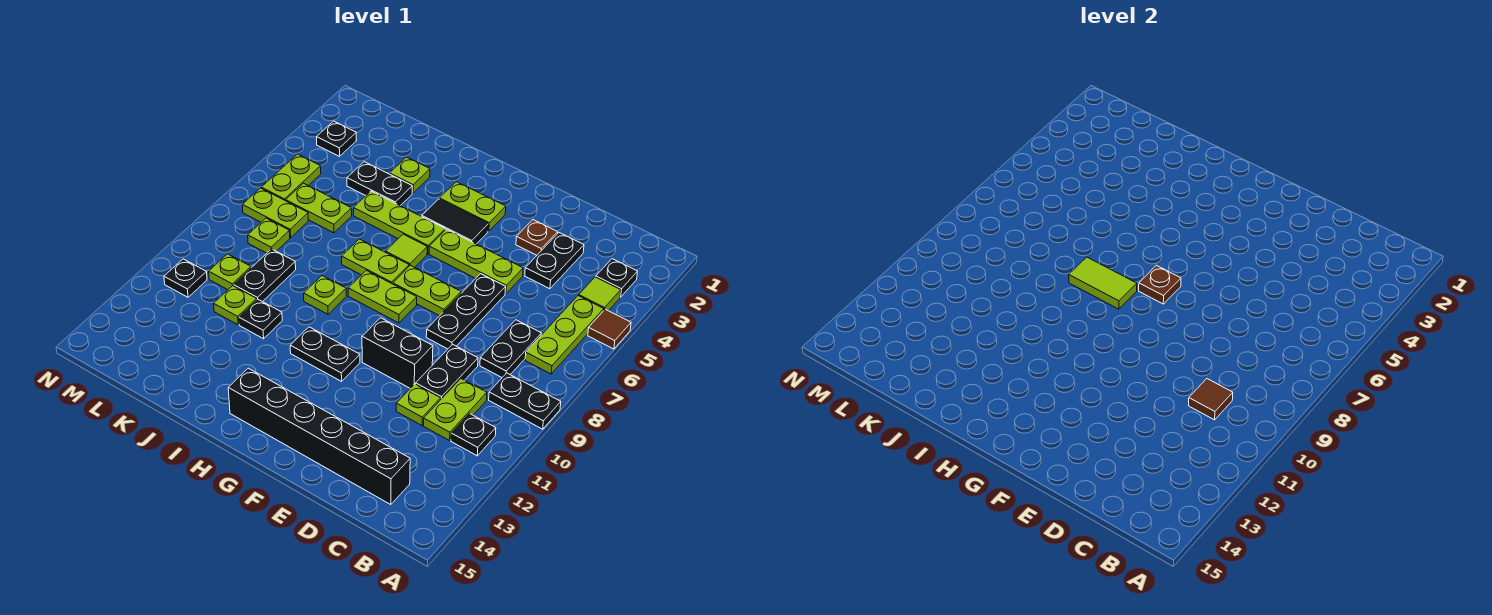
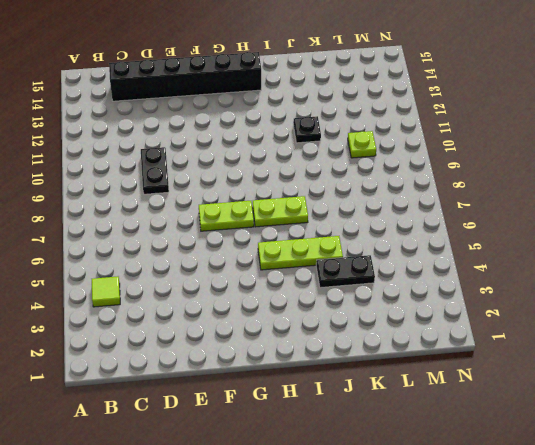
none -> brown 1x1 tile [588,309,631,349]
none -> black 1x2 plate [489,373,561,429]
none -> black 1x1 plate [596,259,638,297]
none -> lime 1x3 plate [525,296,604,374]

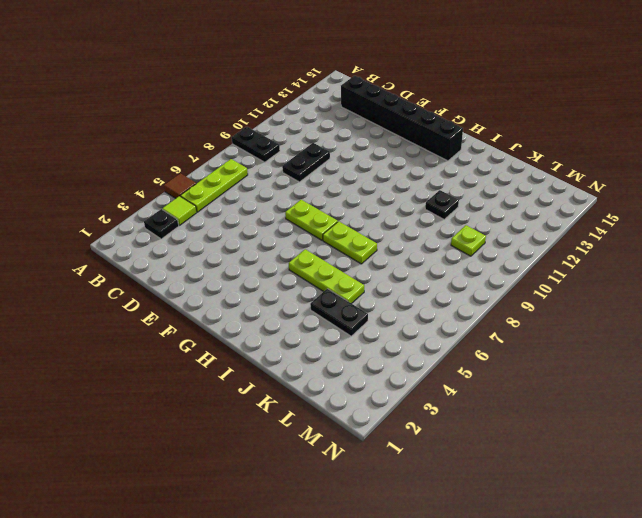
none -> black 1x1 plate [451,414,496,456]
none -> black 1x2 plate [480,320,542,377]
none -> lime 1x2 plate [424,379,487,441]
none -> black 1x2 plate [525,233,584,289]

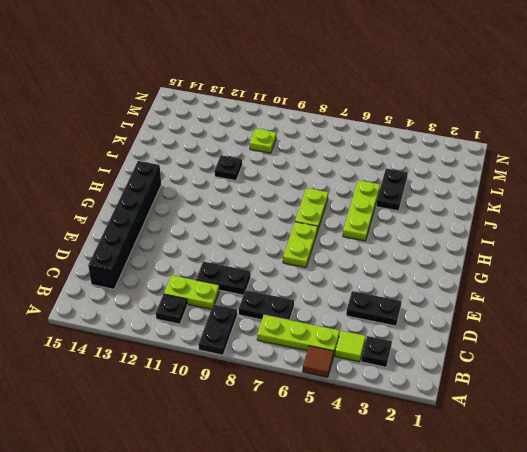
none -> lime 1x1 plate [396,384,441,425]
none -> brown 1x1 plate [516,220,558,255]
none -> lime 1x3 plate [429,229,523,294]
none -> black 1x3 plate [426,274,506,349]

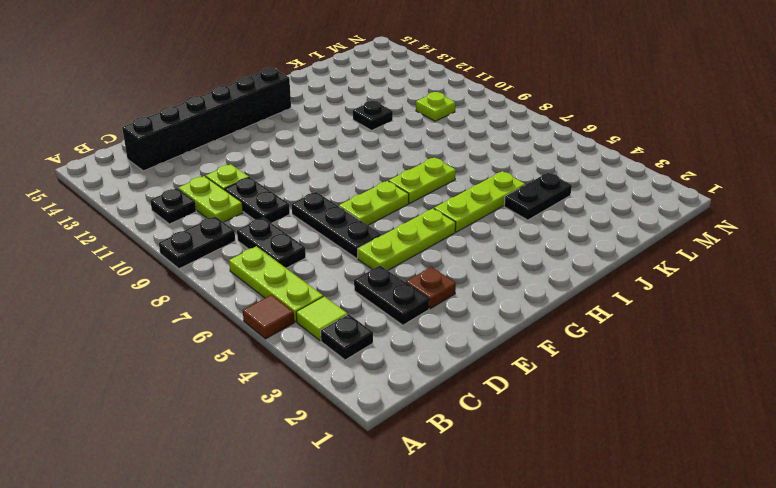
none -> black 1x2 brick [362,318,433,388]
none -> lime 1x2 plate [440,182,506,231]
none -> black 1x2 tile [422,199,488,244]
none -> lime 1x2 plate [348,270,417,323]

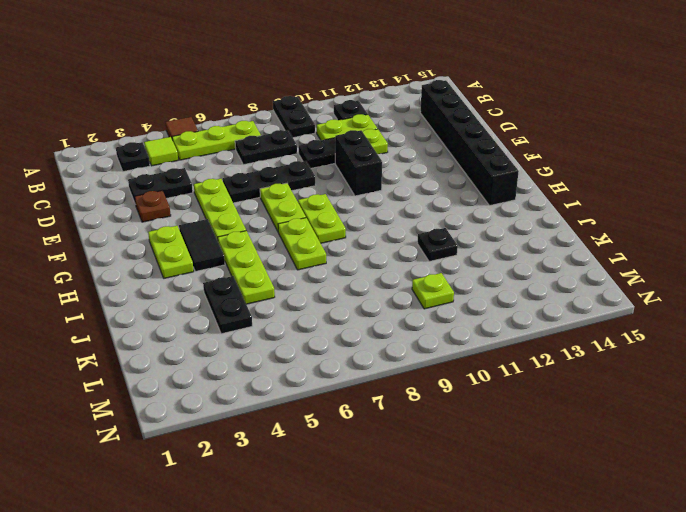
none -> black 1x2 plate [290,327,360,381]
none -> lime 1x1 tile [386,234,427,267]
none -> lime 1x1 plate [304,276,346,314]
none -> lime 1x1 plate [390,157,430,193]

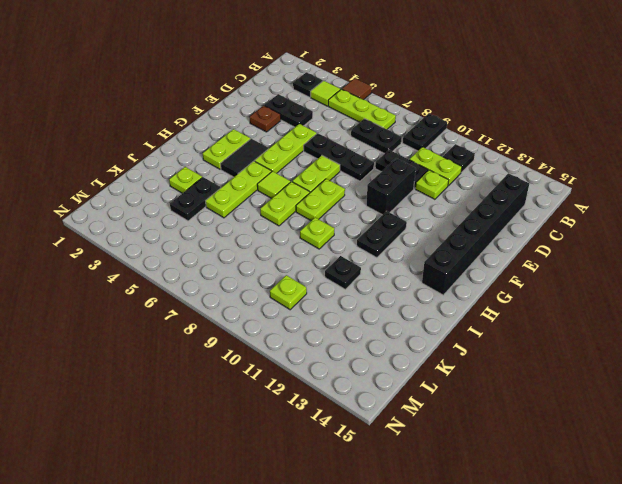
none -> lime 1x2 plate [286,183,352,233]
none -> black 1x2 plate [234,249,296,302]
none -> lime 1x1 plate [214,286,257,325]
none -> lime 1x2 plate [242,188,308,238]

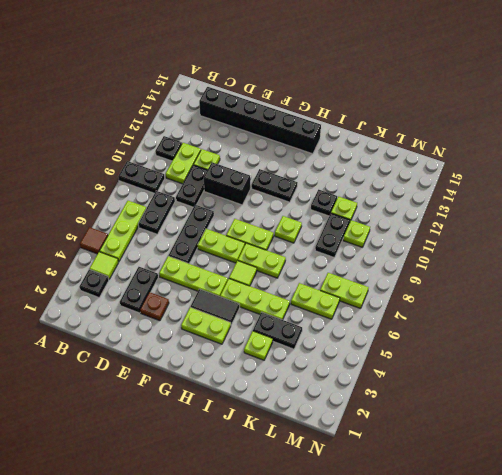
none -> lime 1x1 plate [248,218,290,253]
none -> black 1x1 plate [317,121,356,156]
none -> lime 1x2 plate [261,154,321,201]
none -> black 1x1 plate [164,259,207,297]

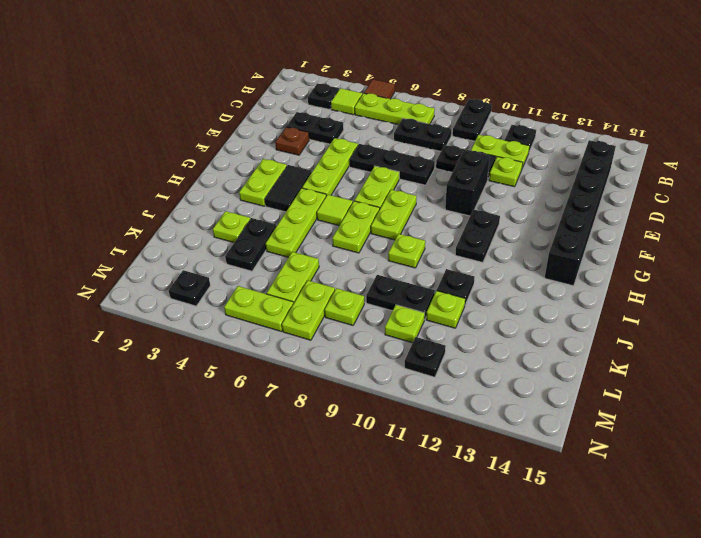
none -> brown 1x1 tile [1189,379,1233,420]
none -> brown 1x1 plate [1139,265,1181,304]
none -> lime 1x2 tile [1069,257,1137,309]

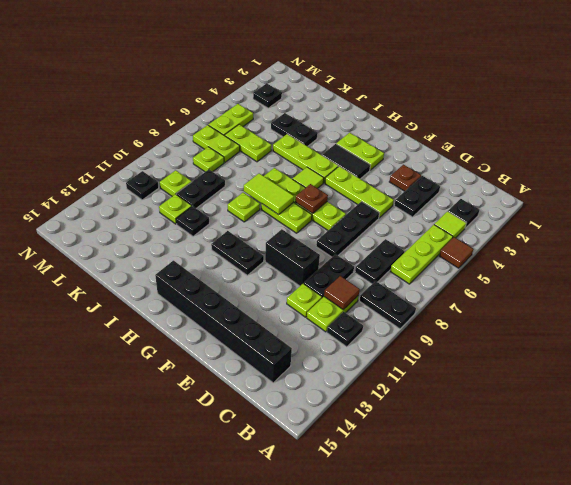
none -> lime 1x1 plate [390,157,430,193]

